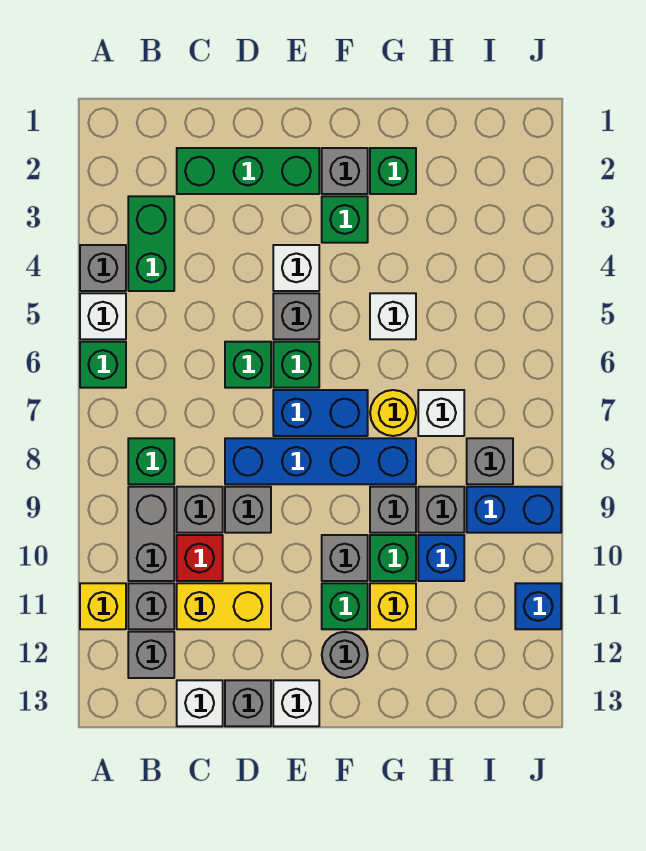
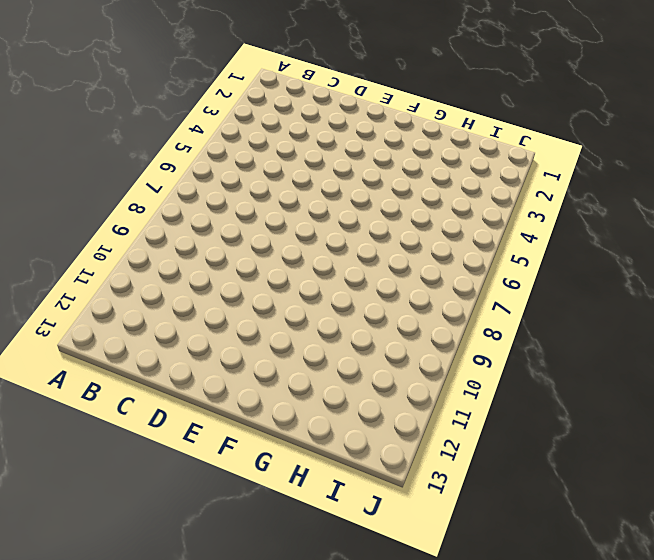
none -> grey 1x1 brick [80,245,126,291]
none -> white 1x1 brick [80,293,126,339]
none -> green 1x1 brick [80,342,126,388]
none -> yellow 1x1 brick [80,583,126,629]

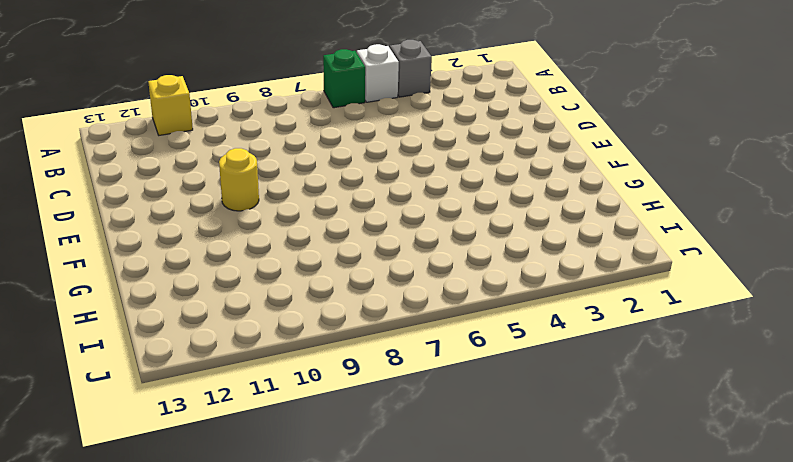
yellow 1x1 round brick [219,148,259,211] -> yellow 1x1 round brick moved to [370,390,416,436]
none -> green 1x2 brick [128,196,174,291]
none -> green 1x1 brick [128,438,174,484]
none -> grey 1x2 brick [128,487,174,581]
none -> grey 1x1 brick [128,583,174,629]

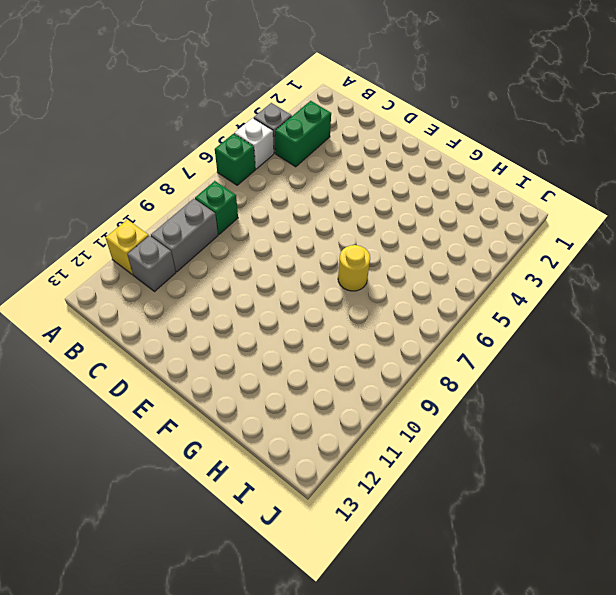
none -> grey 1x1 brick [128,632,174,678]
none -> green 1x3 brick [177,148,319,194]
none -> grey 1x1 brick [177,487,223,533]
none -> red 1x1 brick [177,535,223,581]

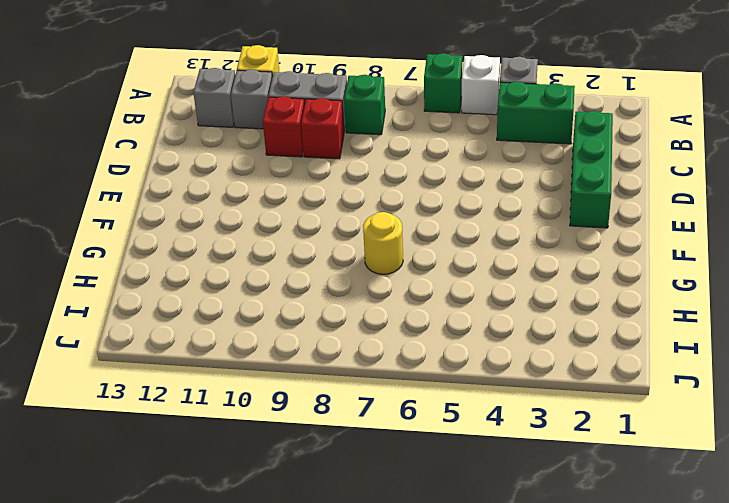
red 1x1 brick [301,98,344,159] -> grey 1x1 brick [177,487,223,533]
none -> yellow 1x2 brick [177,583,271,629]
none -> white 1x1 brick [177,680,223,726]
none -> green 1x1 brick [225,342,271,388]
none -> blue 1x4 brick [225,438,416,484]

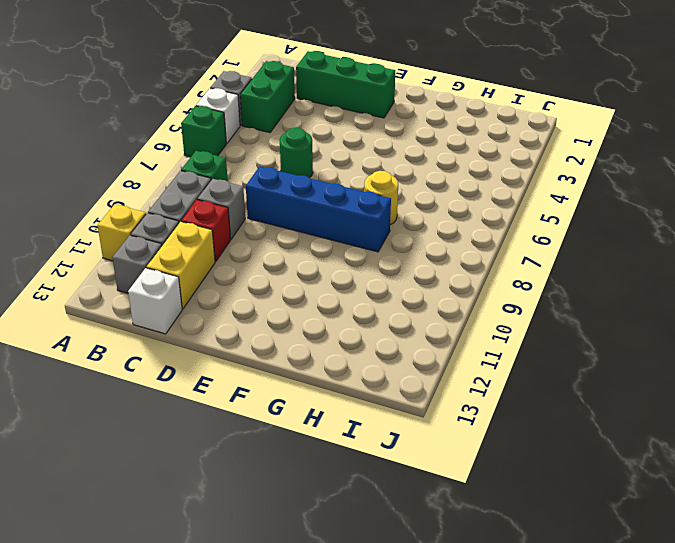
yellow 1x2 brick [147,222,215,309] -> yellow 1x2 brick turned to [177,583,271,629]
green 1x1 round brick [280,128,313,178] -> green 1x1 brick [225,342,271,388]
none -> grey 1x1 brick [225,487,271,533]
none -> grey 1x1 brick [225,680,271,726]
none -> white 1x1 brick [273,245,319,291]
none -> grey 1x1 brick [273,293,319,339]

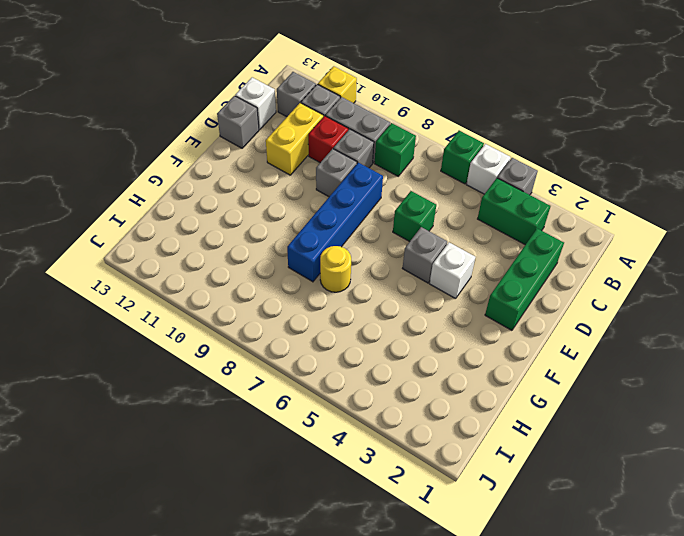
none -> green 1x1 brick [273,342,319,388]
none -> blue 1x2 brick [273,390,368,436]
none -> white 1x1 brick [273,680,319,726]
none -> grey 1x1 brick [322,148,368,194]

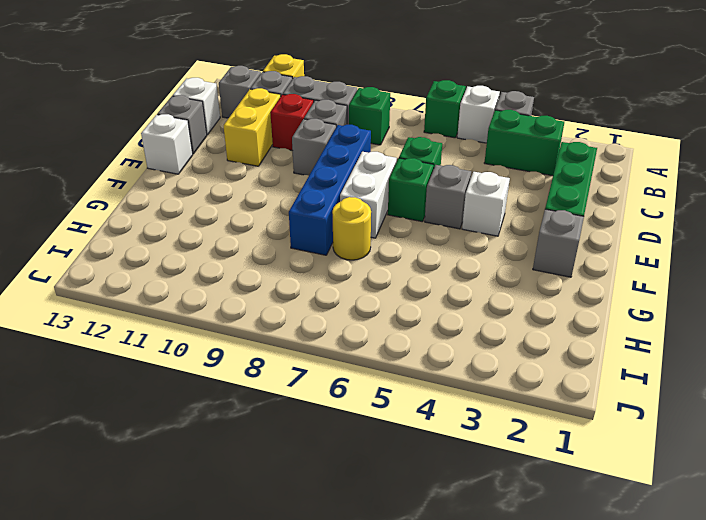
white 1x2 brick [340,152,397,238] -> blue 1x2 brick [273,390,368,436]
none -> green 1x1 brick [322,196,368,243]
none -> grey 1x1 brick [322,535,368,581]
none -> green 1x1 brick [322,583,368,629]
none -> grey 1x1 round brick [322,632,368,678]

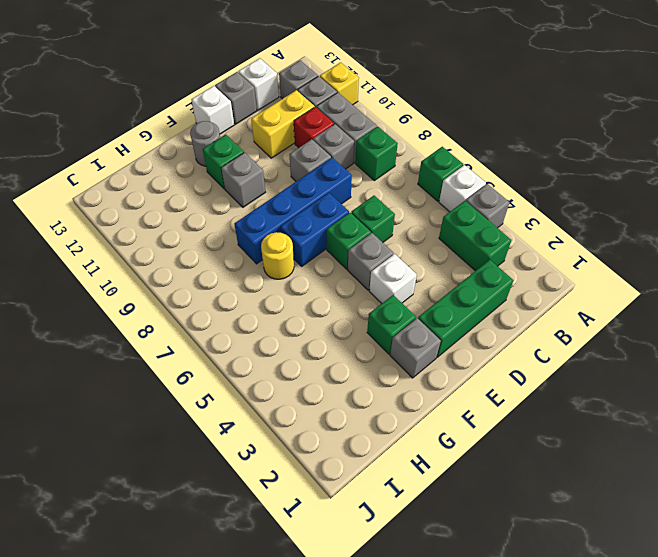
none -> green 1x1 brick [370,148,416,194]
none -> white 1x1 brick [370,293,416,339]
none -> grey 1x1 brick [370,487,416,533]
none -> green 1x1 brick [370,535,416,581]

